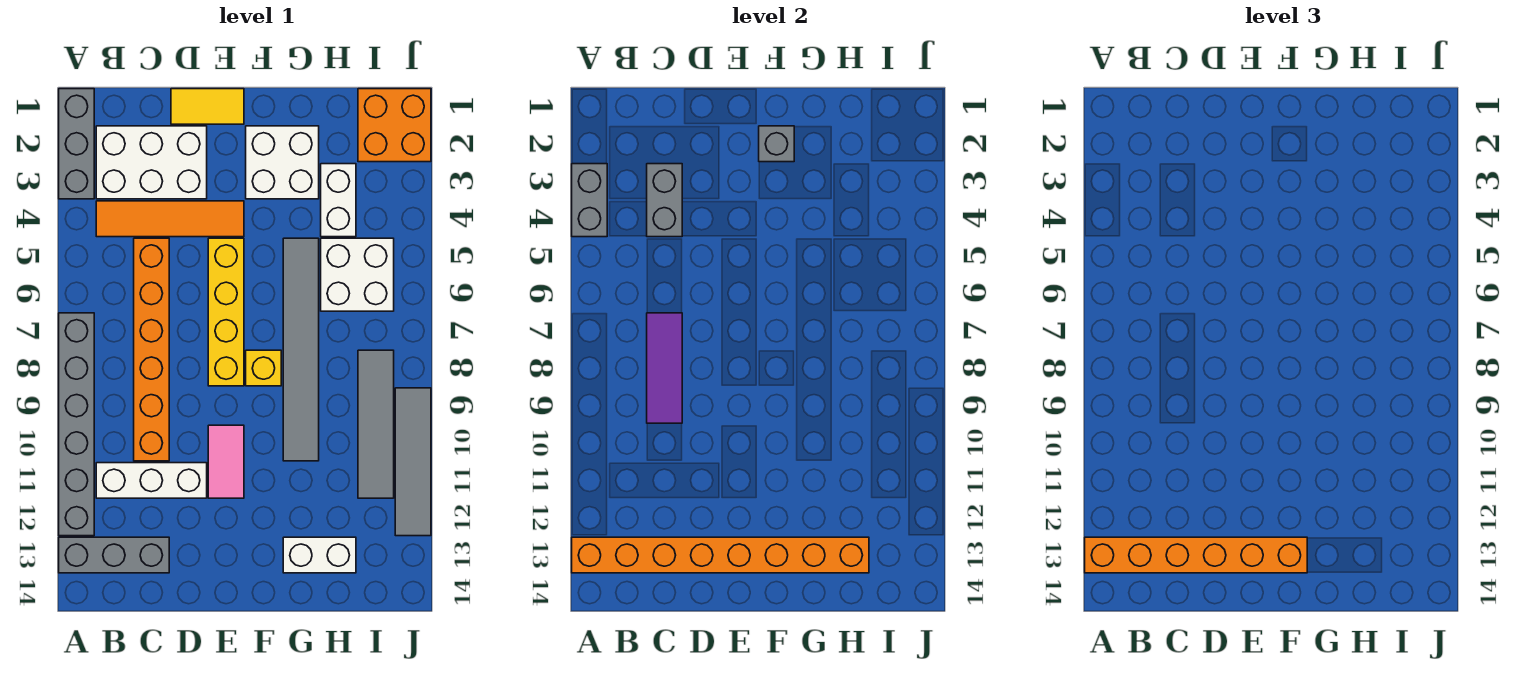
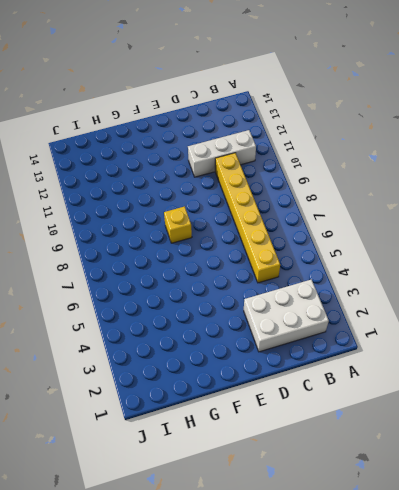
yellow 1x6 brick [215,153,280,283] -> orange 1x6 brick [134,238,169,461]
none -> grey 1x3 brick [59,89,94,199]
none -> grey 1x6 brick [59,313,94,536]
none -> grey 1x3 brick [59,537,169,573]

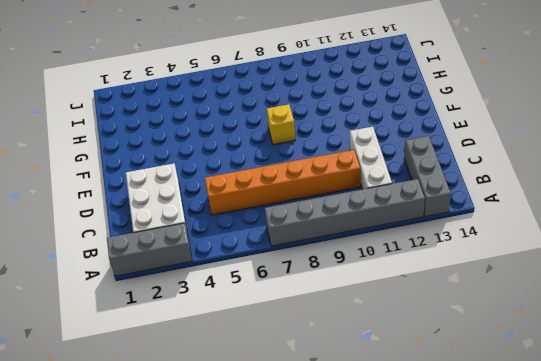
none -> orange 1x4 tile [96,201,244,237]
none -> yellow 1x2 tile [171,89,244,124]
none -> yellow 1x4 brick [208,238,244,386]

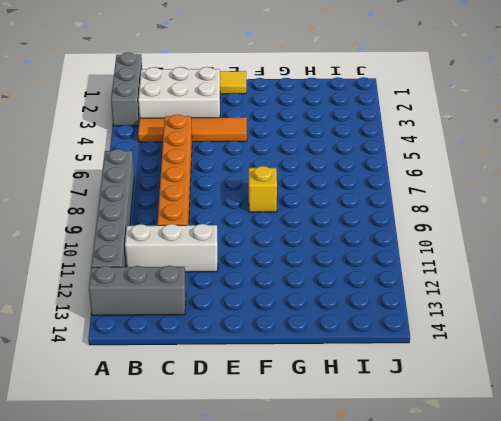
none -> yellow 1x4 brick [208,238,244,386]
none -> pink 1x2 tile [208,425,244,498]
none -> white 2x2 brick [246,126,319,199]

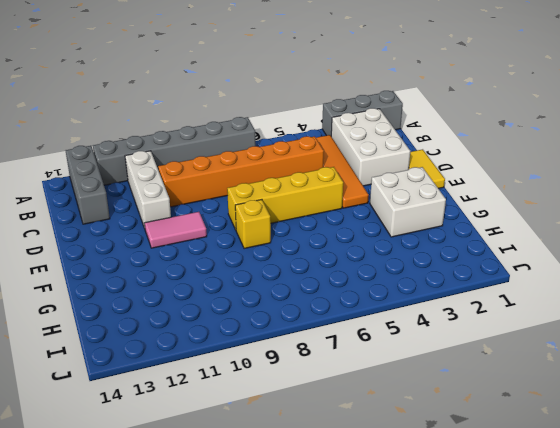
none -> grey 1x6 tile [283,238,319,461]
none -> white 1x2 brick [283,537,356,573]
none -> white 1x2 brick [321,164,356,237]

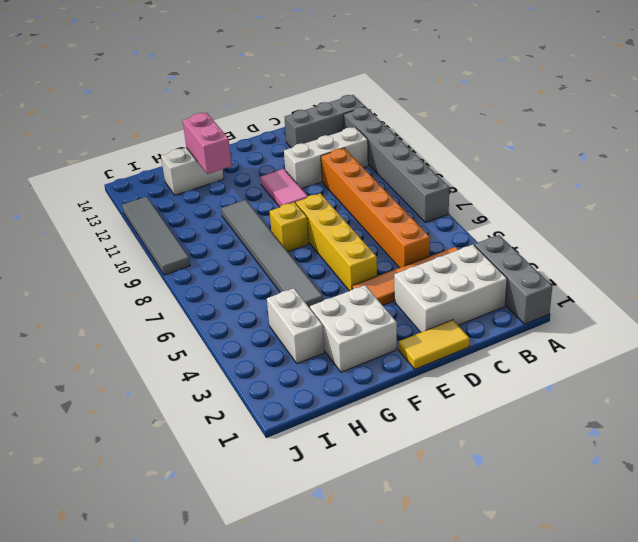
pink 1x2 brick [183,113,232,174] -> orange 1x8 brick [572,537,869,573]
none -> white 2x2 brick [321,238,394,311]
none -> orange 2x2 brick [358,89,431,162]
none -> grey 1x4 tile [358,350,394,498]

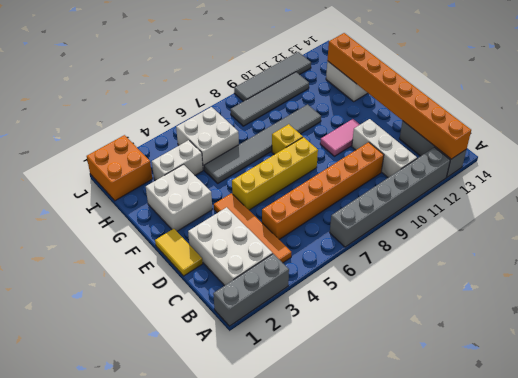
none -> grey 1x2 brick [572,164,607,237]
none -> grey 1x2 brick [647,164,682,237]
none -> purple 1x3 tile [647,313,682,423]

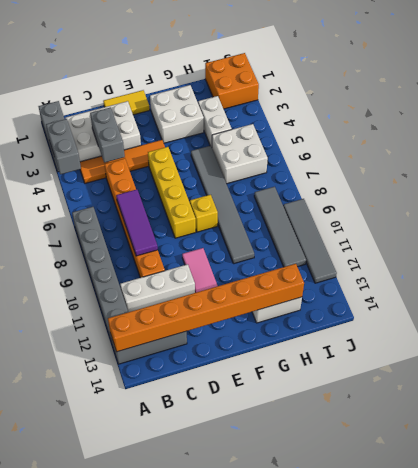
none -> grey 1x1 brick [759,126,794,162]
none -> orange 1x6 brick [1085,537,1307,573]

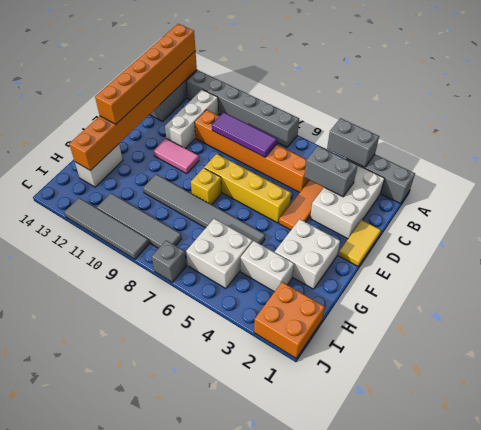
grey 1x1 brick [152,240,186,282] -> grey 1x1 brick moved to [759,126,794,162]

